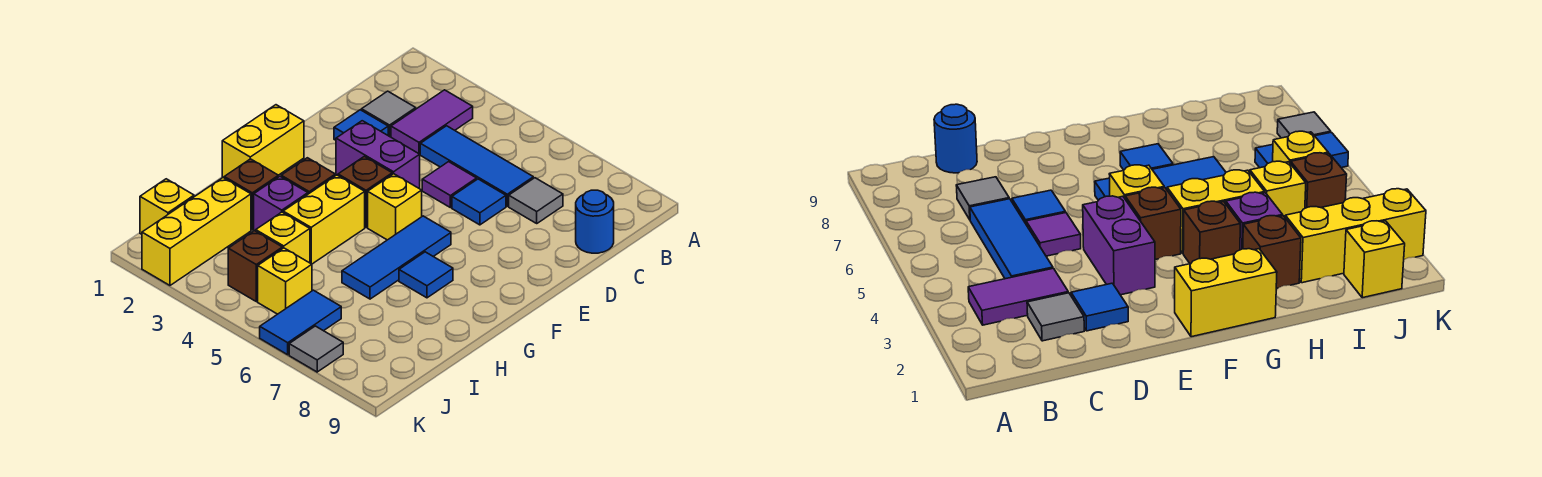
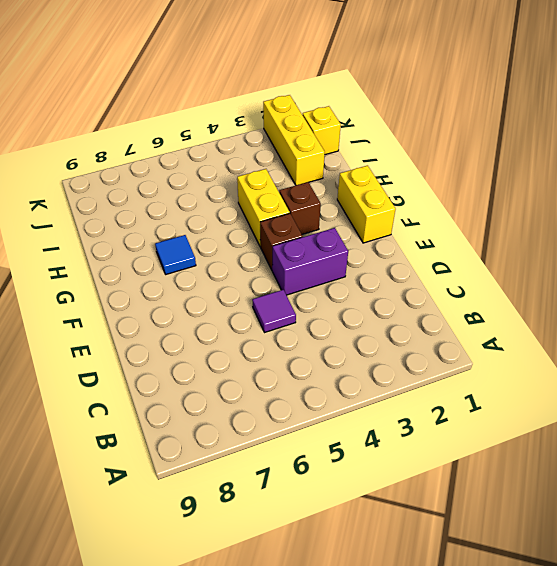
none -> purple 1x2 tile [391,90,473,154]
none -> grey 1x1 tile [362,91,416,137]
none -> blue 1x3 tile [420,126,533,206]

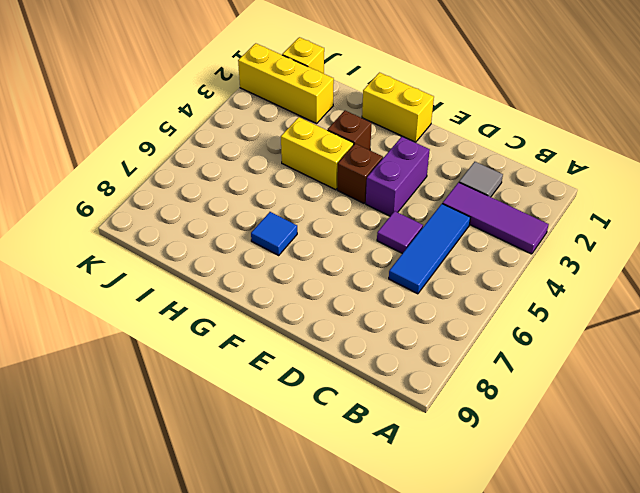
purple 1x3 tile [442,182,549,254] -> purple 1x2 tile [391,90,473,154]
none -> grey 1x1 tile [509,178,563,223]
none -> blue 1x1 round brick [576,190,614,253]
none -> blue 1x1 tile [334,110,388,140]

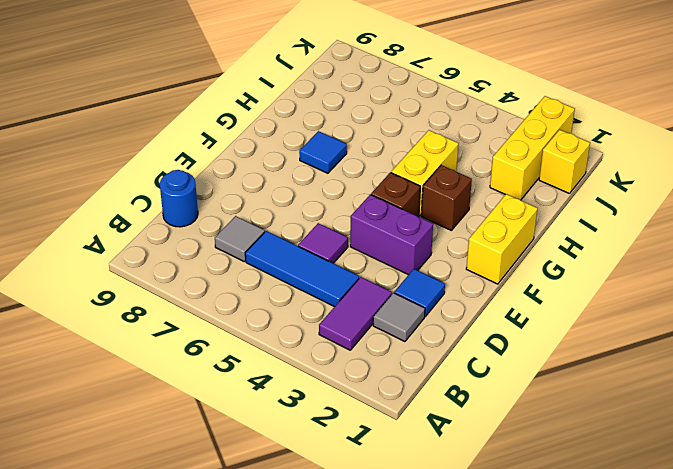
none -> blue 1x1 tile [452,179,506,225]
none -> yellow 1x1 brick [368,174,422,240]
none -> blue 1x3 tile [342,216,451,299]

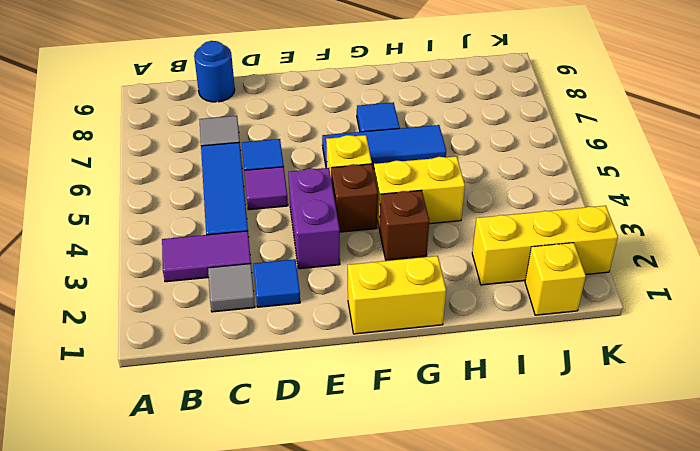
none -> brown 1x1 brick [224,159,278,230]
none -> purple 1x1 brick [254,176,308,231]
none -> yellow 1x1 brick [256,212,310,263]

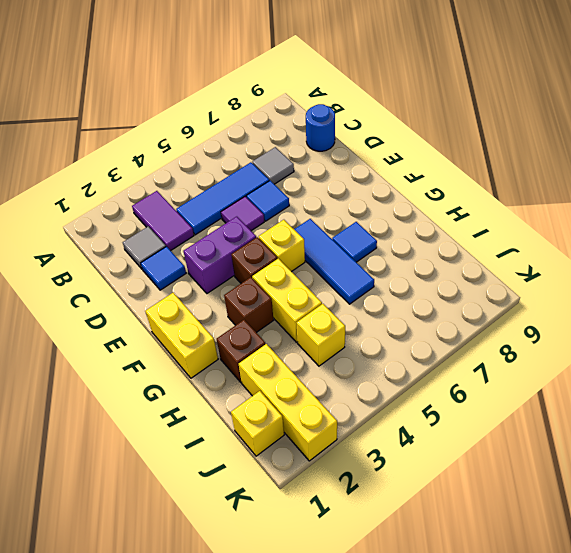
none -> purple 1x1 brick [254,176,308,231]
none -> brown 1x1 brick [228,231,282,301]
none -> yellow 1x1 brick [258,248,312,314]

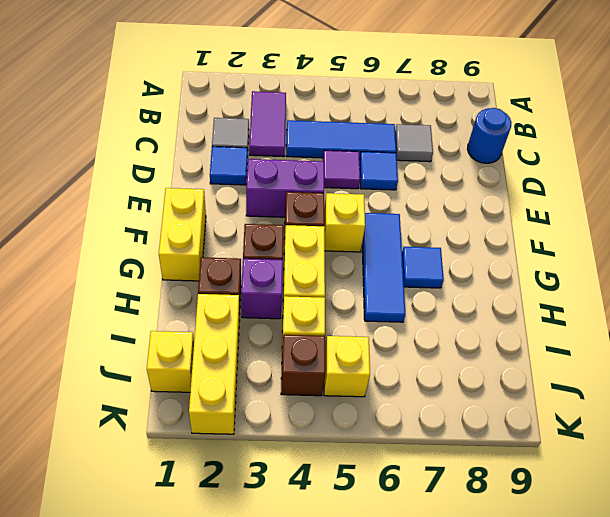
none -> blue 1x2 tile [260,290,341,355]
none -> grey 1x1 tile [289,326,343,372]

